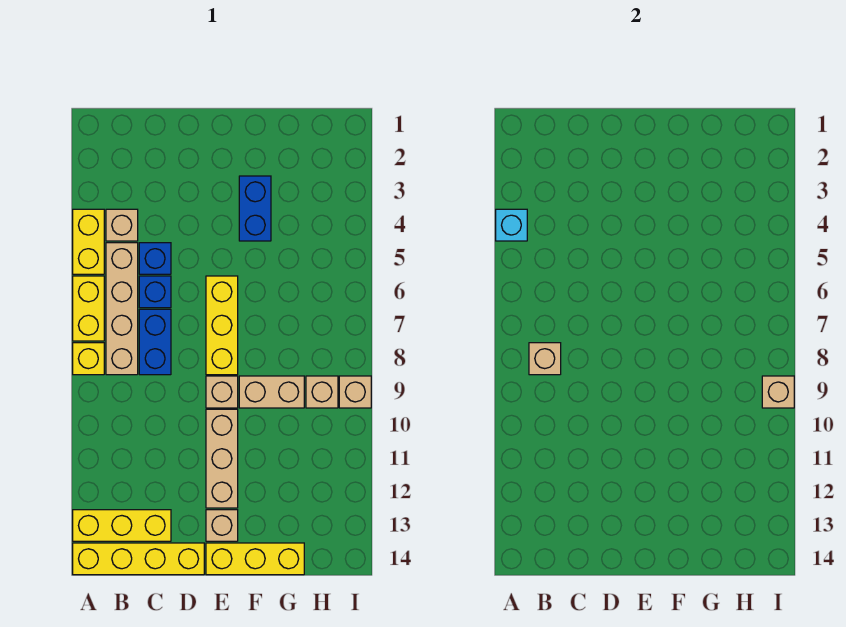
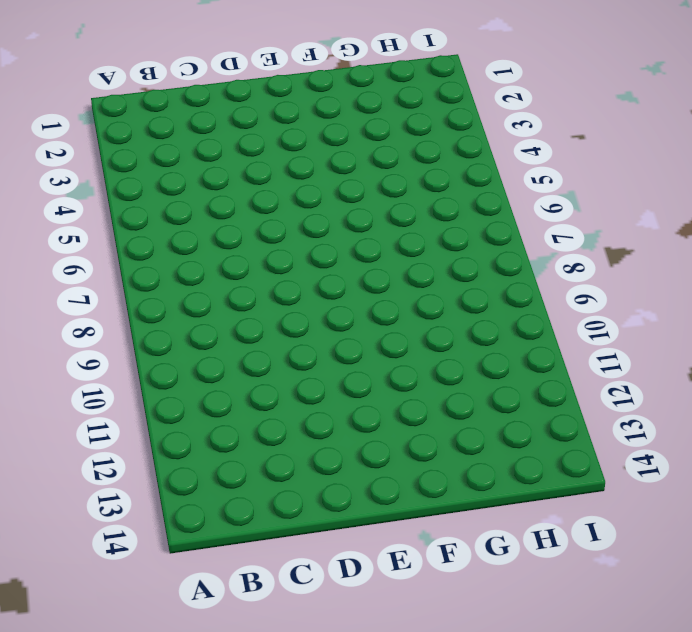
none -> yellow 1x2 brick [73,209,104,274]
none -> yellow 1x2 brick [73,276,104,341]
none -> yellow 1x1 brick [73,343,104,375]

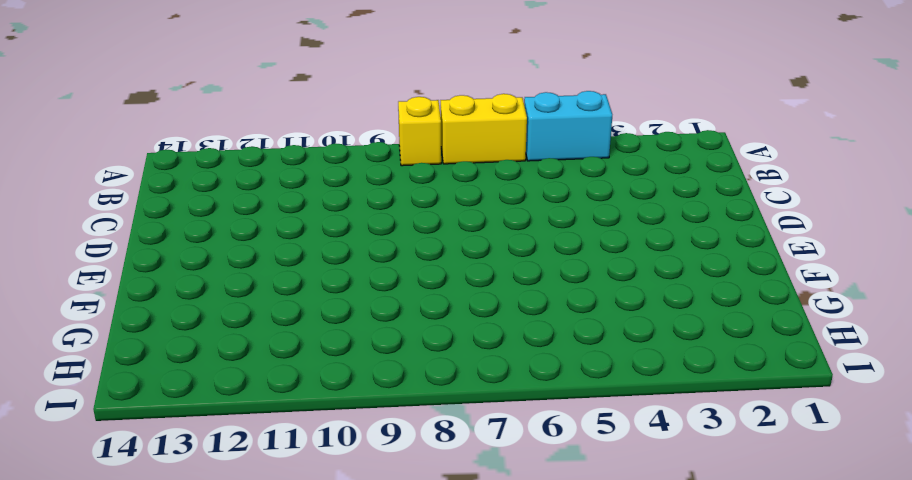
cyan 1x2 brick [524,91,612,161] -> yellow 1x2 brick [73,209,104,274]
none -> yellow 1x3 brick [73,510,171,541]
none -> yellow 1x4 brick [73,543,204,575]
none -> tan 1x1 brick [106,209,138,241]

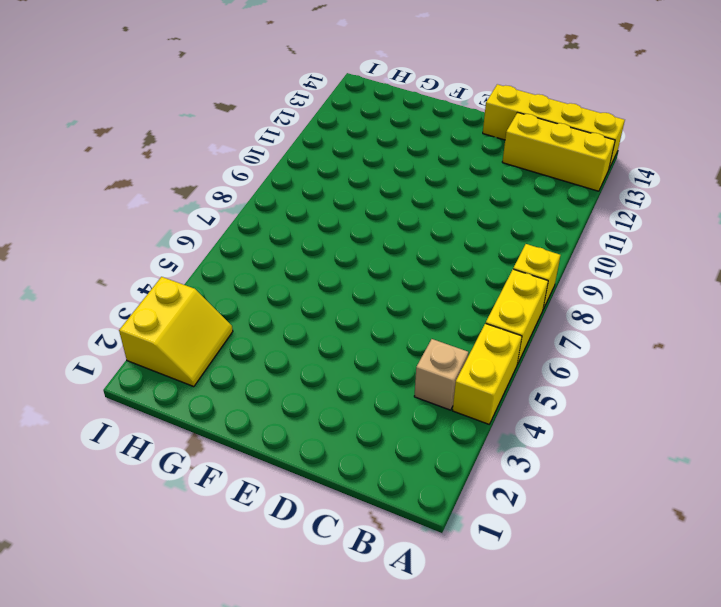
yellow 2x2 slope [119,277,233,387] -> none
none -> tan 1x4 brick [106,243,138,375]
none -> blue 1x1 brick [139,243,171,274]
none -> blue 1x1 brick [139,276,171,308]

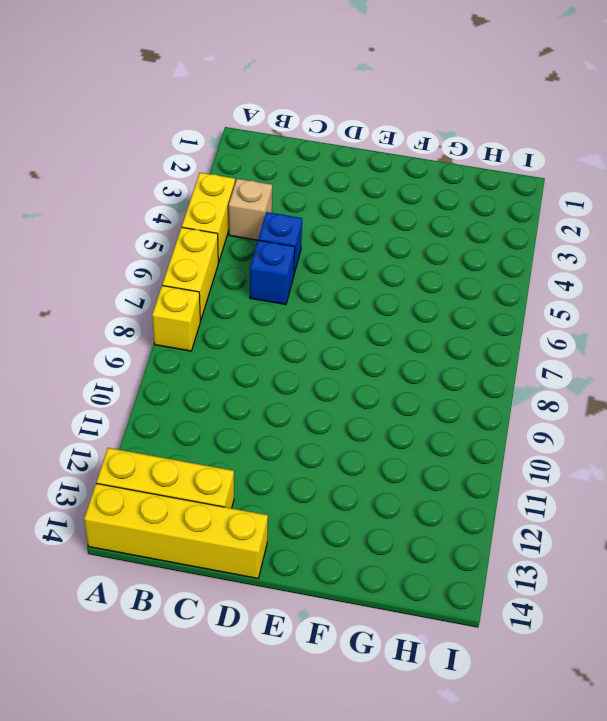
none -> tan 1x4 brick [106,243,138,375]
none -> blue 1x2 brick [139,309,171,375]
none -> yellow 1x3 brick [206,276,238,375]

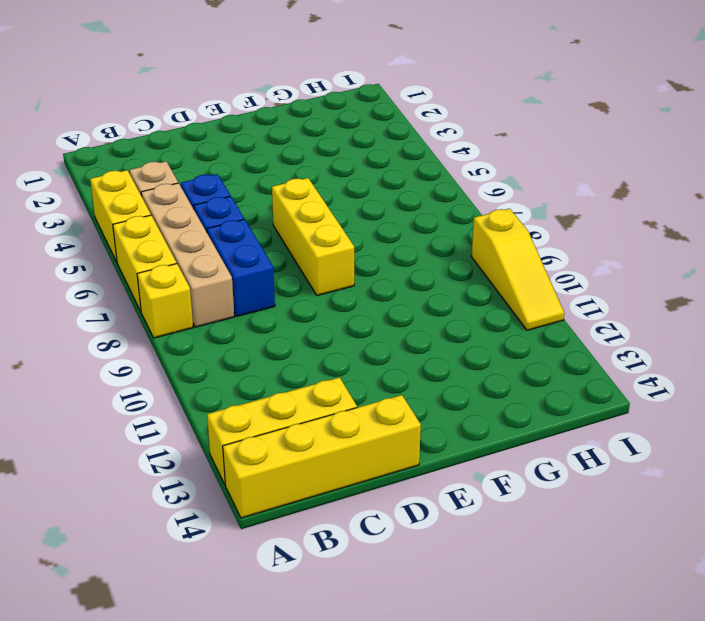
yellow 1x3 slope [471,208,565,330] -> tan 1x1 brick [339,376,371,408]
none -> tan 1x1 brick [206,376,238,408]
none -> tan 1x3 brick [206,409,238,508]
none -> tan 1x1 brick [206,510,238,541]

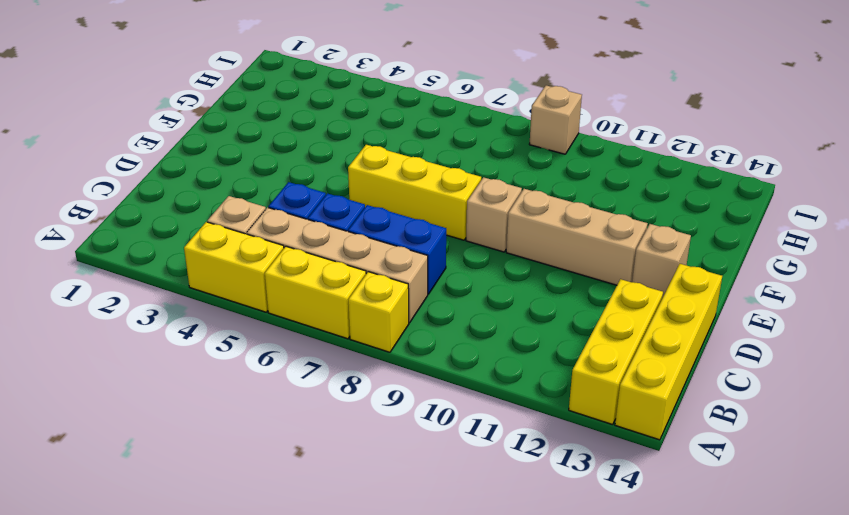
none -> yellow 1x3 brick [206,543,304,575]
none -> blue 1x2 brick [239,176,271,241]
none -> tan 1x2 brick [239,376,304,408]

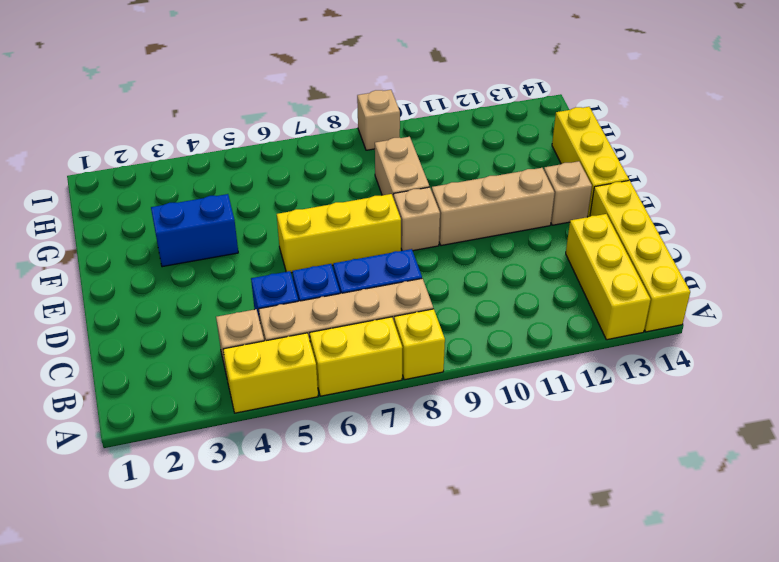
none -> tan 1x1 brick [306,376,338,408]
none -> cyan 1x1 brick [496,209,527,241]
none -> tan 1x1 brick [529,343,561,375]

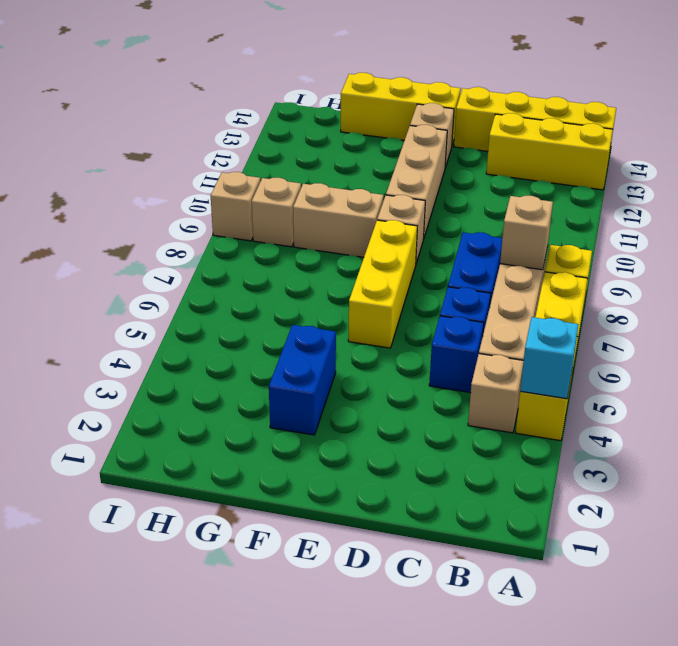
none -> tan 1x1 brick [762,376,794,408]

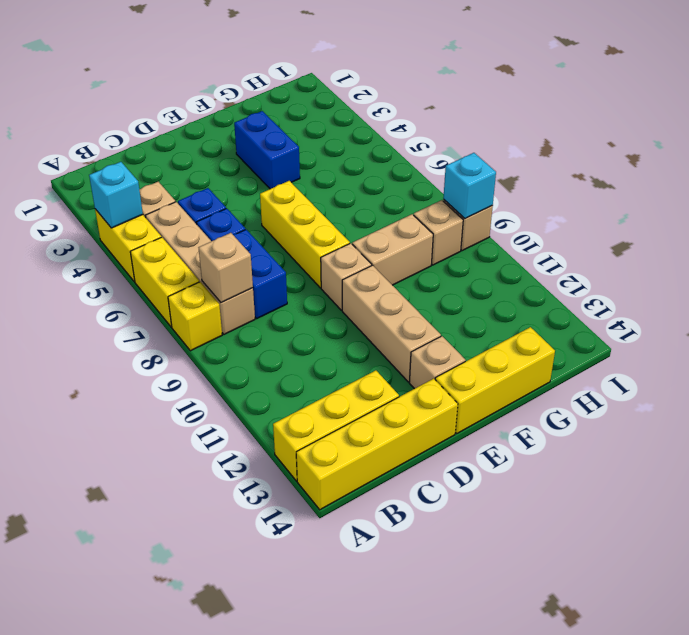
cyan 1x1 brick [443,153,496,219] -> tan 1x1 brick [762,376,794,408]

